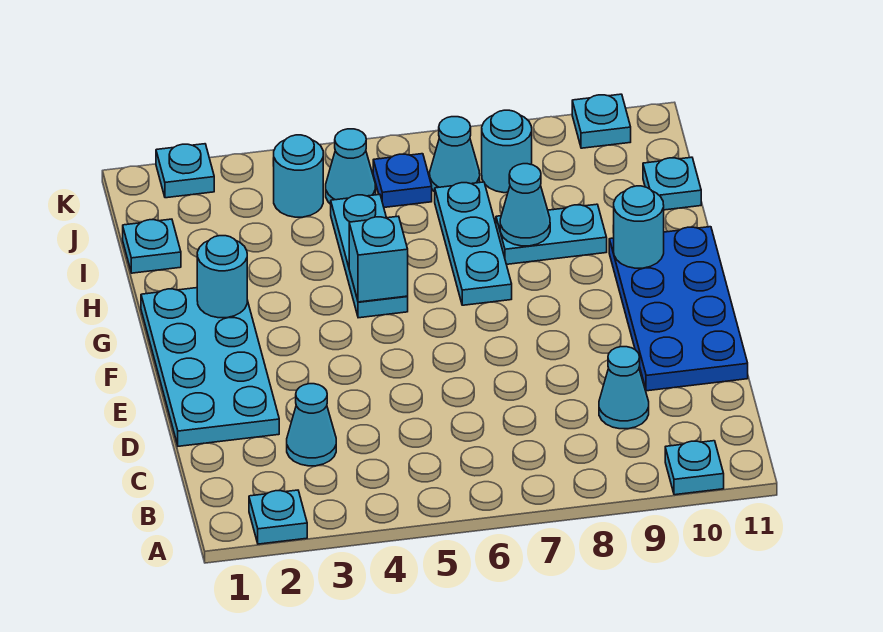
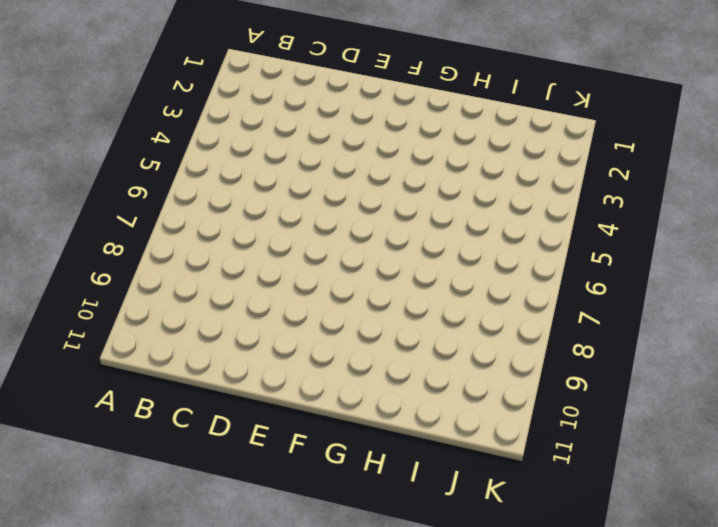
none -> cyan 1x1 plate [249,490,307,544]
none -> cyan 1x1 plate [665,441,724,495]
none -> cyan 1x1 cone [287,384,336,466]

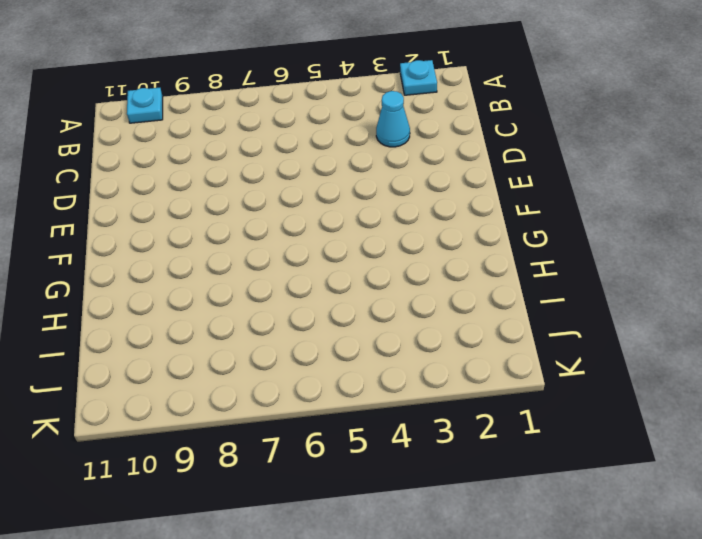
none -> cyan 1x1 cone [599,347,649,429]
none -> cyan 2x4 plate [141,288,279,446]
none -> blue 2x4 plate [609,227,748,391]

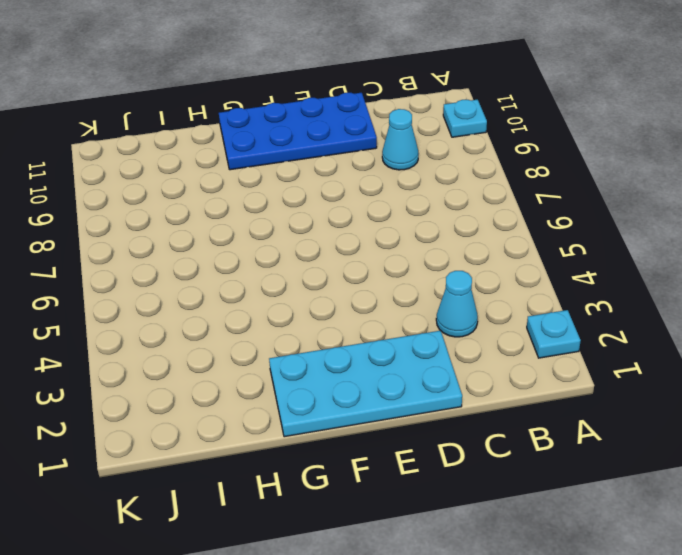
none -> cyan 1x3 plate [331,194,408,318]
none -> cyan 1x3 plate [435,182,512,305]
none -> cyan 1x2 plate [496,204,607,264]

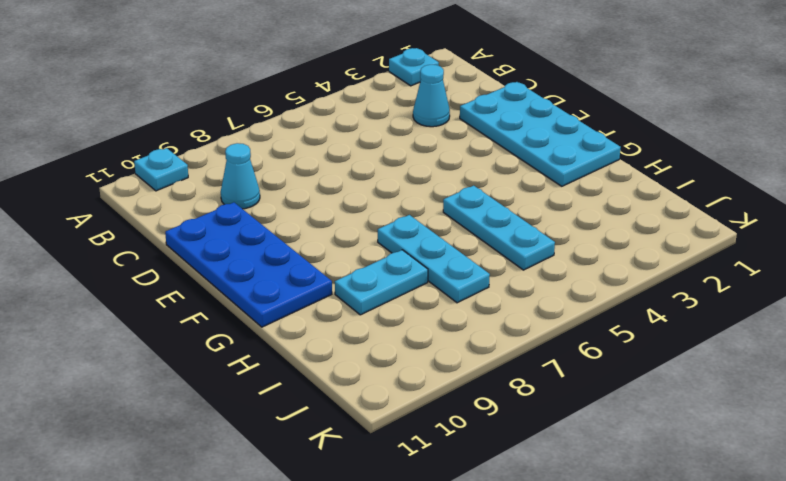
none -> cyan 1x1 plate [123,219,181,273]
none -> cyan 1x1 plate [643,157,701,210]
none -> cyan 1x1 round brick [273,135,323,217]

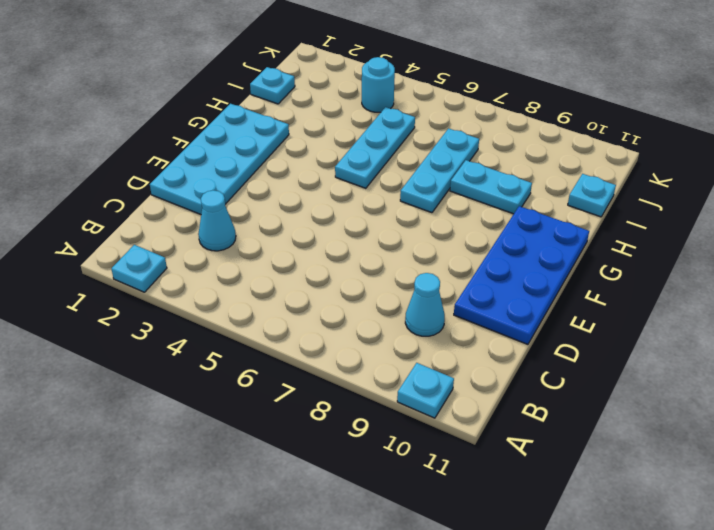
none -> cyan 1x1 cone [326,129,376,204]
none -> blue 1x1 plate [373,154,432,207]
none -> cyan 1x1 cone [430,117,480,192]

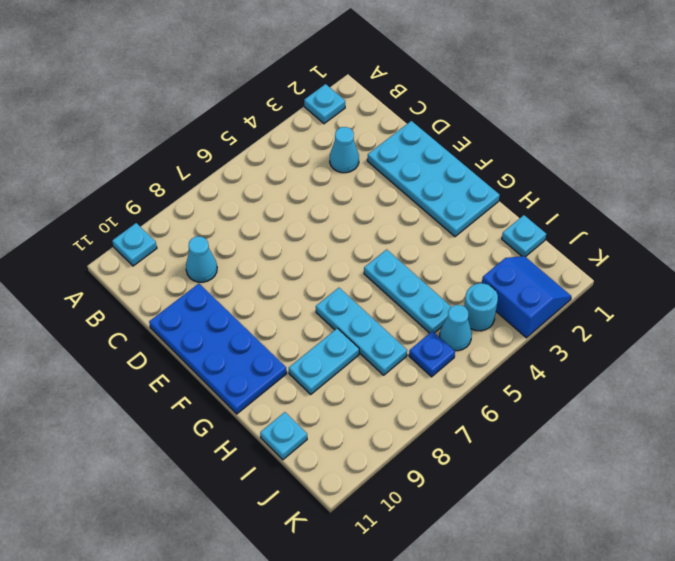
blue 2x2 slope [482,256,571,338] -> cyan 1x1 plate [156,144,214,198]
none -> cyan 1x1 cone [430,117,480,192]
none -> cyan 1x1 round brick [482,110,532,193]
none -> cyan 1x1 plate [572,94,631,148]

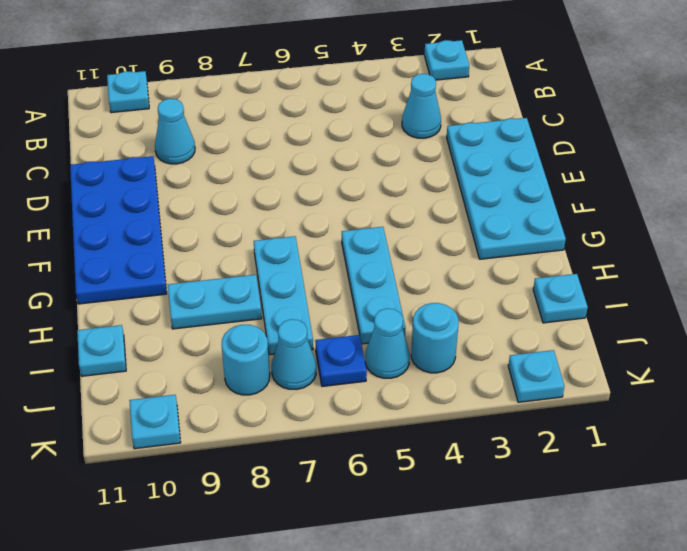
none -> cyan 1x1 round brick [197,236,247,318]
none -> cyan 1x1 brick [349,216,408,302]
none -> cyan 1x1 round brick [614,186,664,268]

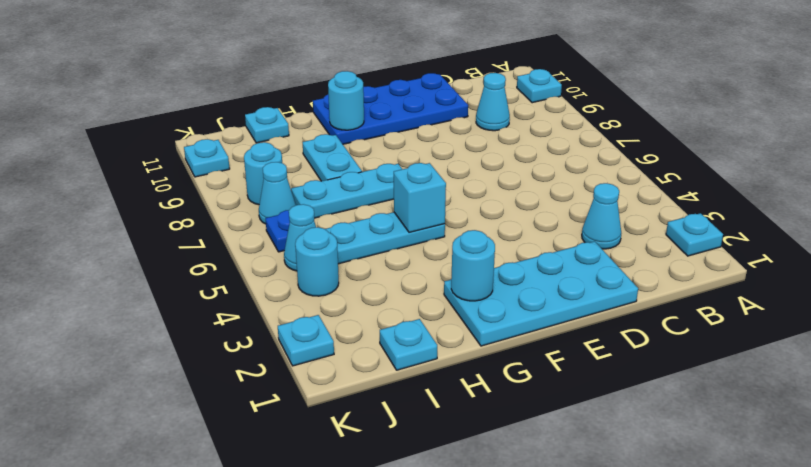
none -> cyan 1x1 cone [500,164,550,246]

